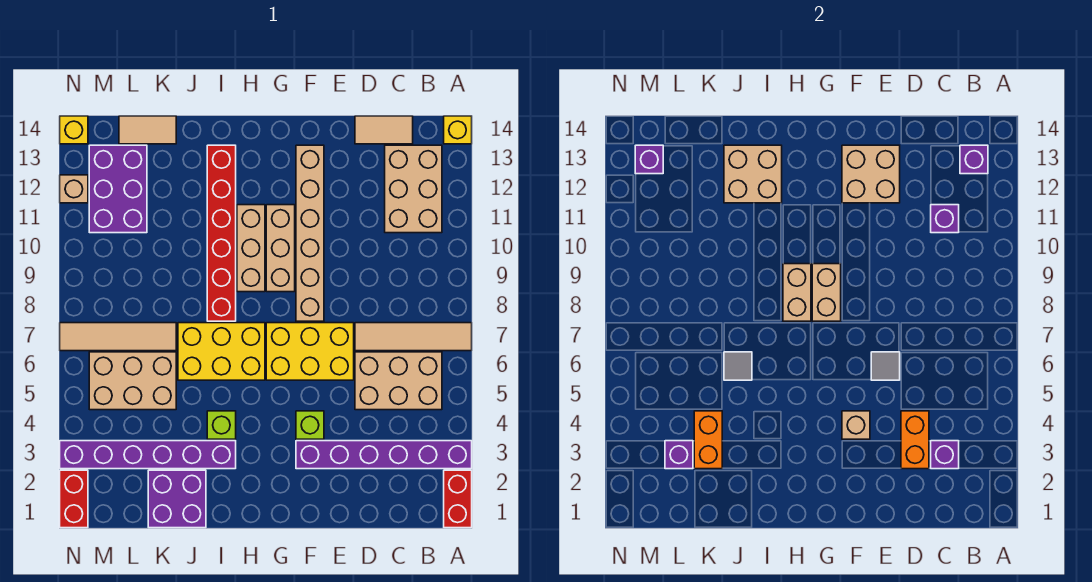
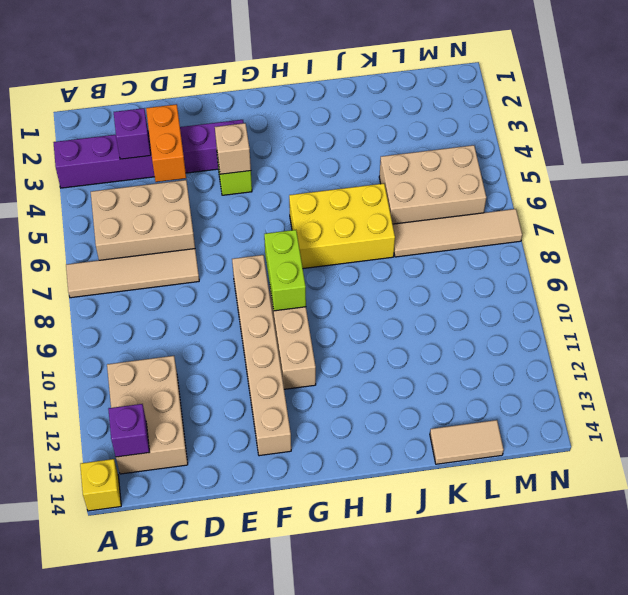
lime 1x2 brick [264,230,306,311] -> tan 1x2 brick [812,264,841,321]
none -> red 1x2 brick [444,470,472,528]
none -> tan 1x2 tile [355,116,413,144]
none -> yellow 2x3 brick [266,323,354,380]
none -> tan 1x3 brick [237,205,265,292]

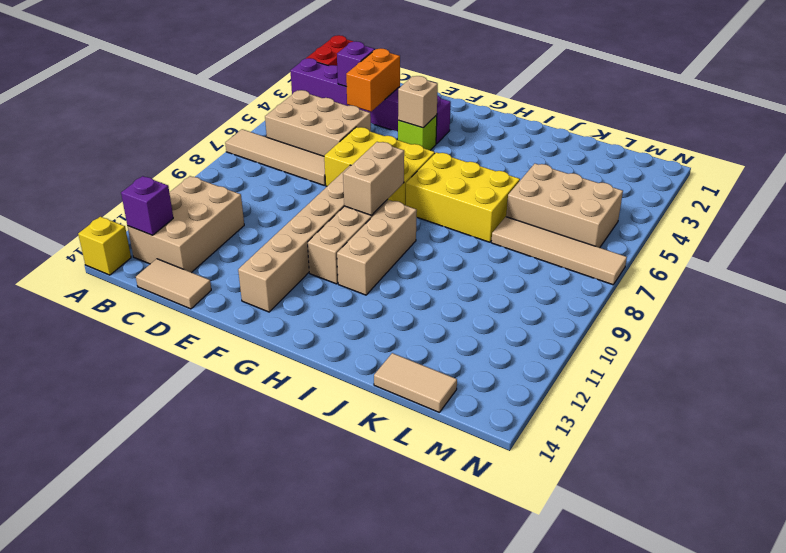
none -> purple 1x6 brick [60,441,236,469]
none -> lime 1x1 brick [207,411,236,439]
none -> red 1x6 brick [207,145,236,321]
none -> purple 2x2 brick [148,470,206,528]

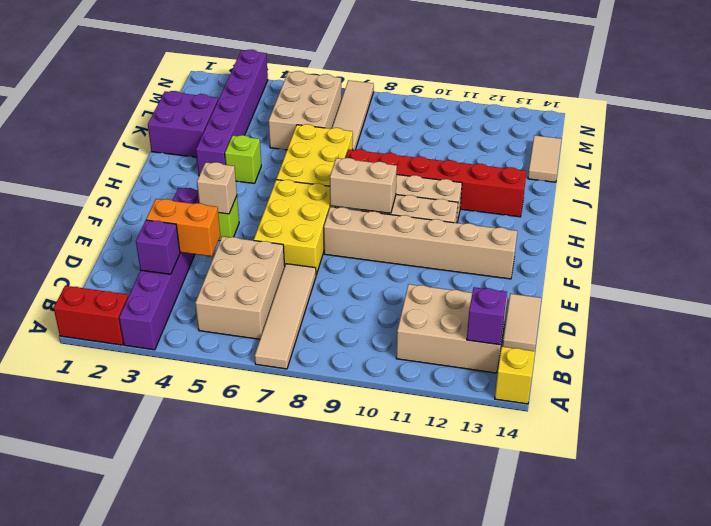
none -> purple 2x3 brick [89,145,147,233]
none -> red 1x2 brick [60,470,88,528]
none -> tan 1x1 brick [60,175,88,203]
none -> yellow 1x1 brick [60,116,88,144]

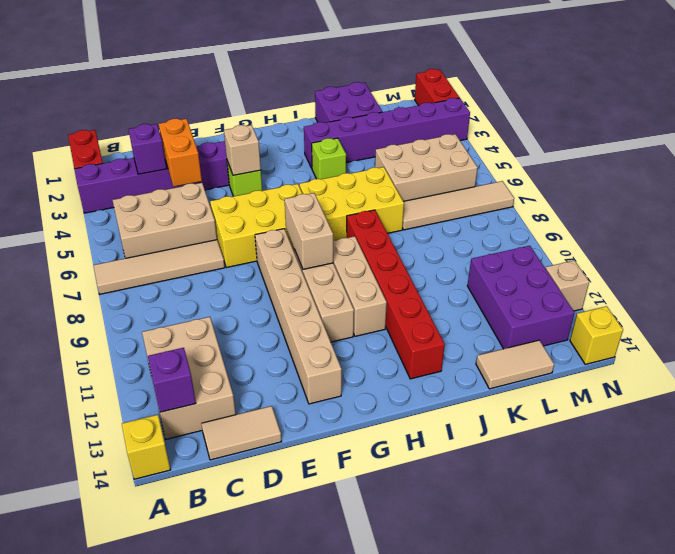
none -> purple 1x1 brick [931,205,959,233]
none -> grey 1x1 tile [871,352,900,380]
none -> tan 2x2 brick [842,145,900,203]
none -> tan 1x2 brick [783,264,811,321]

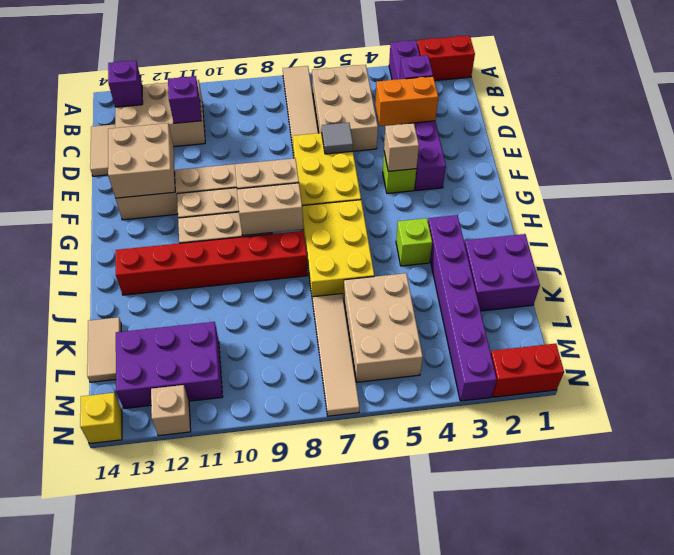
none -> yellow 1x1 brick [444,116,472,144]
none -> tan 2x2 brick [724,145,782,203]
none -> grey 1x1 tile [724,352,752,380]
none -> orange 1x2 brick [694,411,722,469]

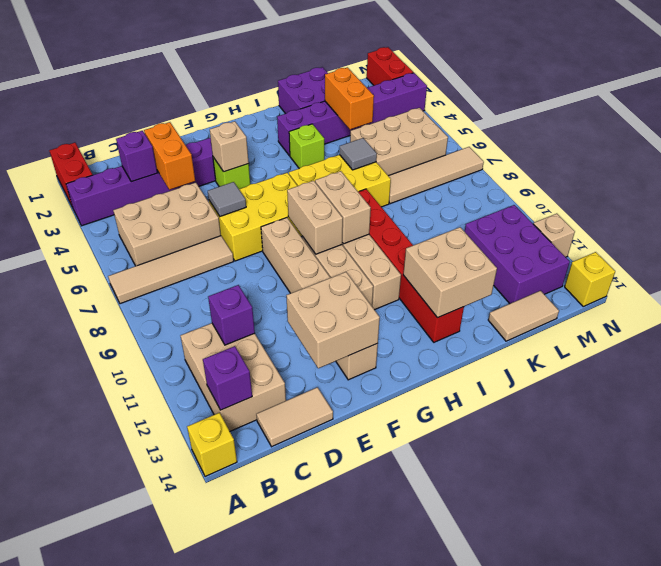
none -> purple 1x1 brick [665,441,693,469]
none -> purple 1x1 brick [635,145,663,174]

